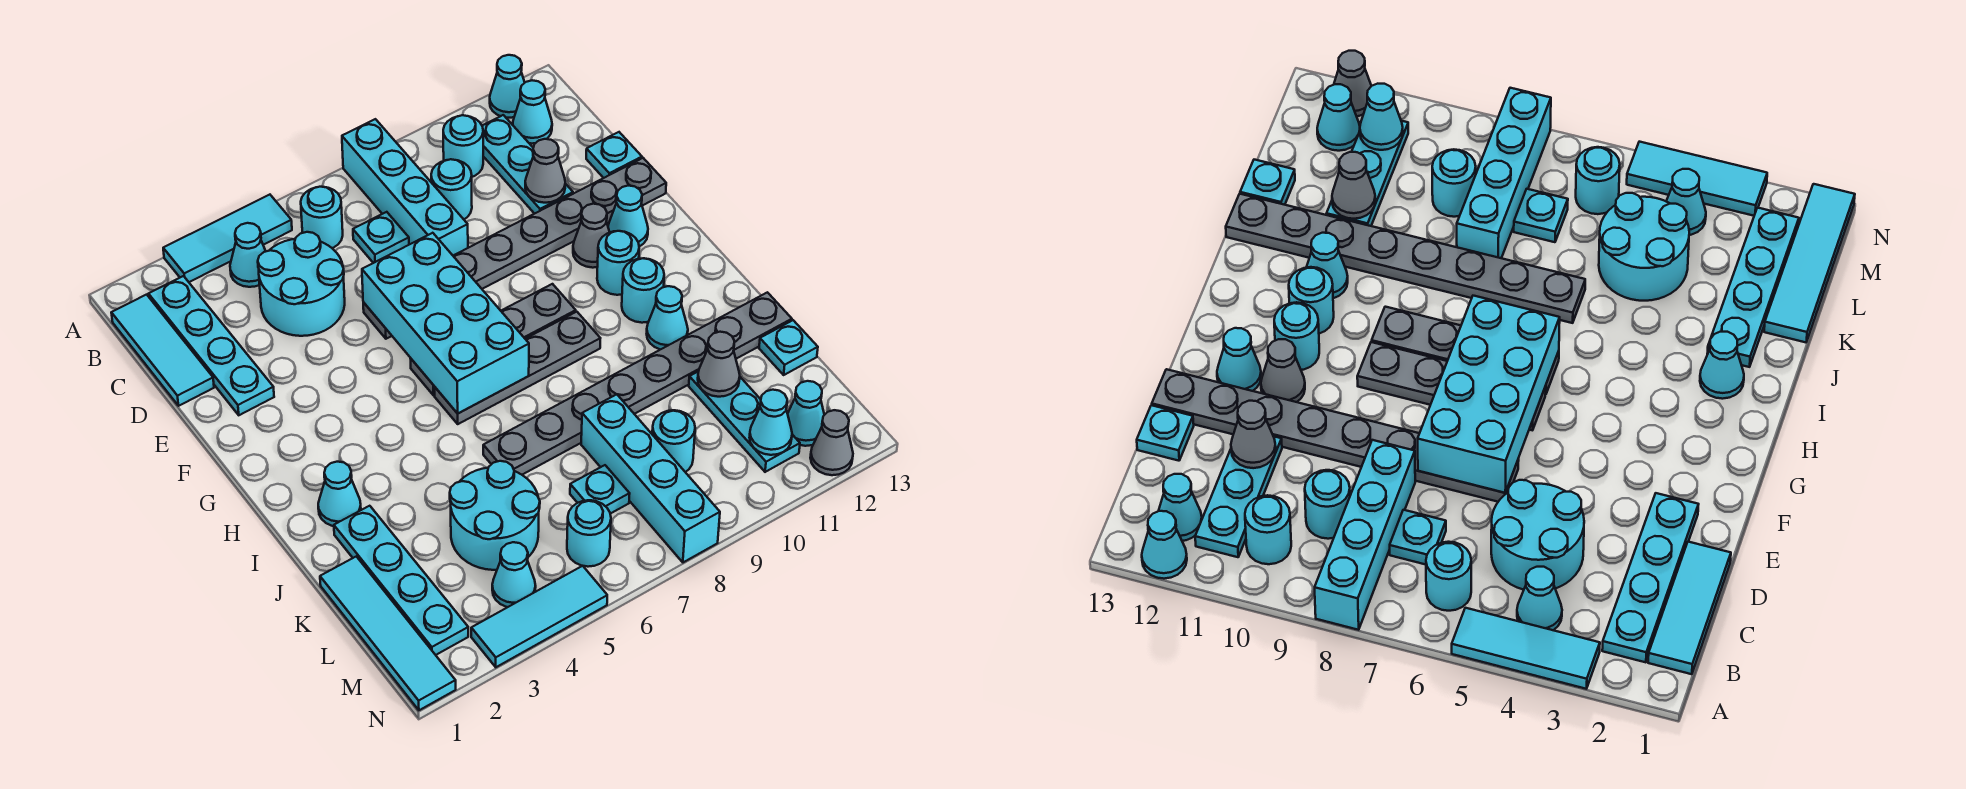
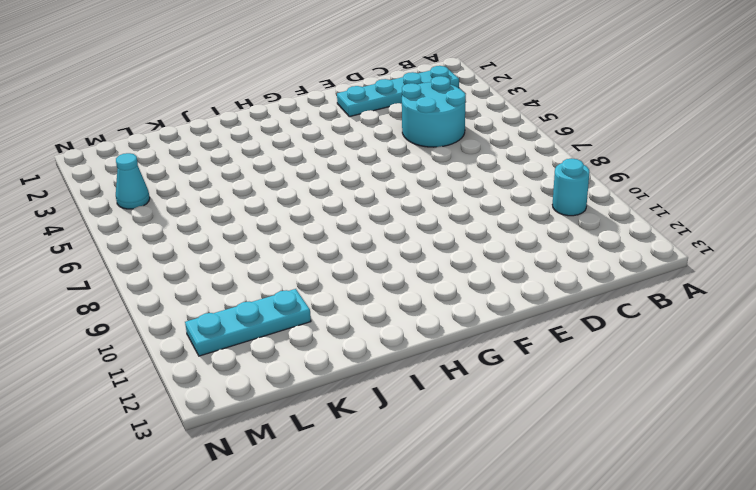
none -> cyan 1x3 tile [163,195,292,282]
none -> cyan 1x4 brick [342,119,468,255]
none -> cyan 1x1 cone [490,55,525,118]
none -> cyan 1x3 tile [111,295,214,406]

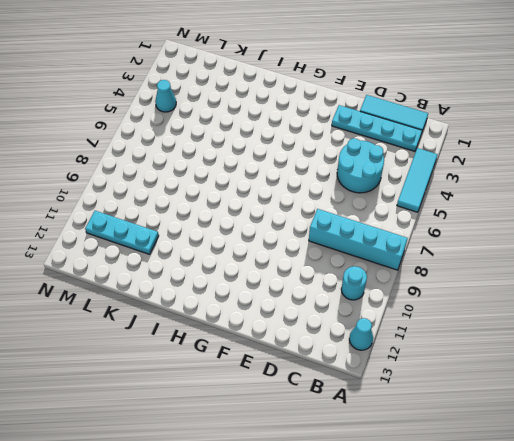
none -> cyan 1x1 cone [230,223,266,287]
none -> cyan 1x1 round brick [301,187,343,248]
none -> cyan 1x3 plate [482,115,573,214]
none -> cyan 1x1 cone [513,80,552,144]

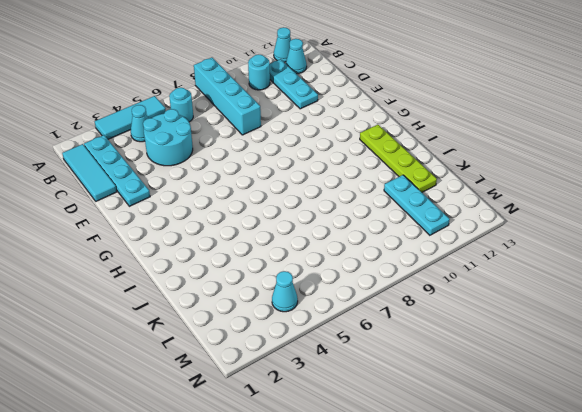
lime 1x4 plate [360,125,437,192] -> grey 1x8 plate [483,292,792,475]
none -> cyan 1x1 plate [353,212,409,263]
none -> cyan 1x1 round brick [431,159,472,219]
none -> cyan 1x1 plate [586,132,642,178]
none -> grey 1x8 plate [363,158,666,339]

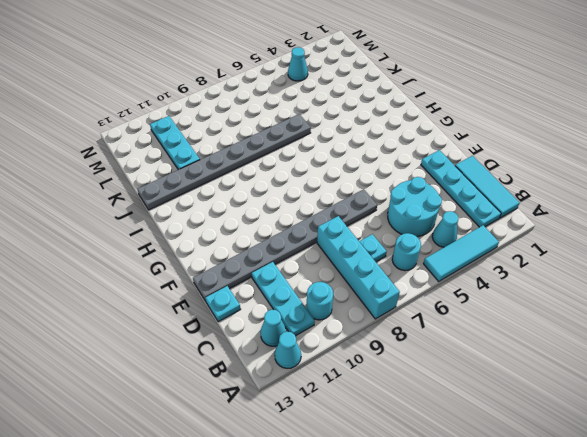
none -> cyan 1x1 round brick [431,159,472,219]
none -> grey 1x1 cone [573,204,610,268]
none -> cyan 1x1 cone [608,186,648,247]
none -> grey 1x4 plate [410,284,576,395]

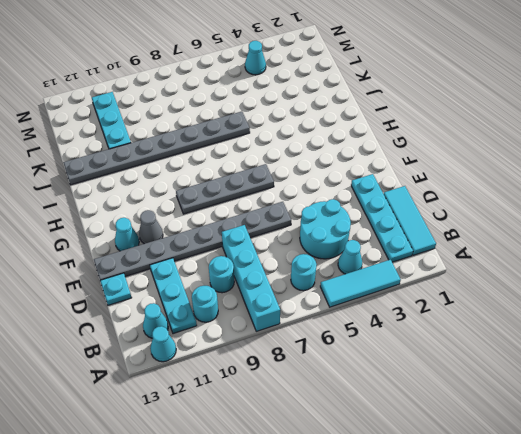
none -> cyan 1x1 plate [353,212,409,263]
none -> cyan 1x1 round brick [597,231,639,295]
none -> grey 1x4 plate [435,312,600,424]
none -> cyan 1x1 round brick [622,258,664,323]

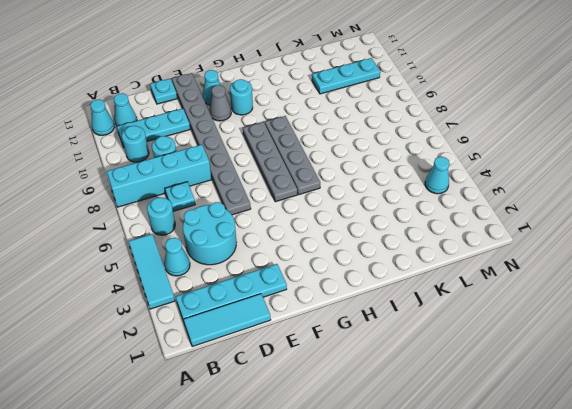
none -> cyan 1x1 round brick [622,258,664,323]
none -> cyan 1x1 cone [318,462,361,526]
none -> cyan 1x1 cone [647,286,688,350]
none -> cyan 1x4 plate [334,506,468,655]

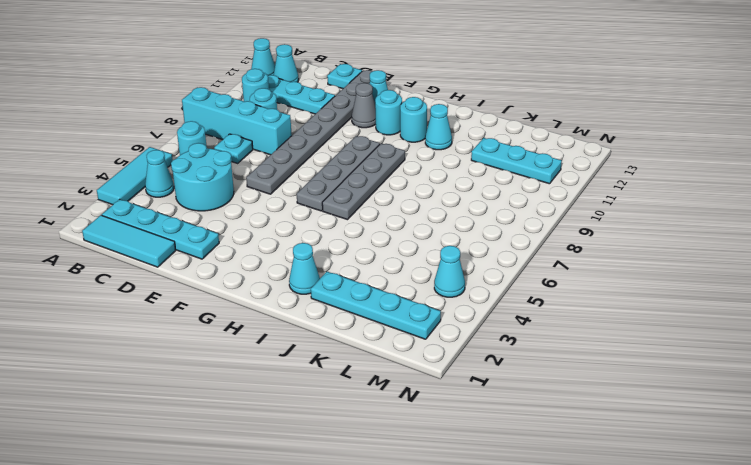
none -> grey 1x8 plate [483,292,792,475]
none -> cyan 1x4 tile [320,556,456,710]
none -> cyan 2x2 round brick [450,461,540,570]
none -> cyan 1x4 brick [581,394,720,562]

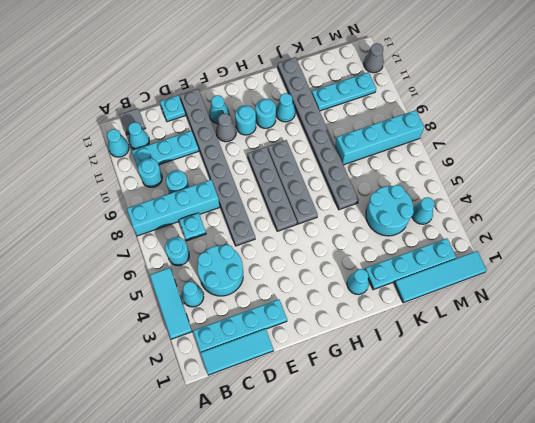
grey 1x1 tile [120,108,146,135] -> none
none -> cyan 1x1 plate [759,320,818,375]
none -> cyan 1x1 plate [570,465,630,514]
none -> cyan 1x1 round brick [652,410,695,472]
none -> cyan 1x1 round brick [567,500,611,567]

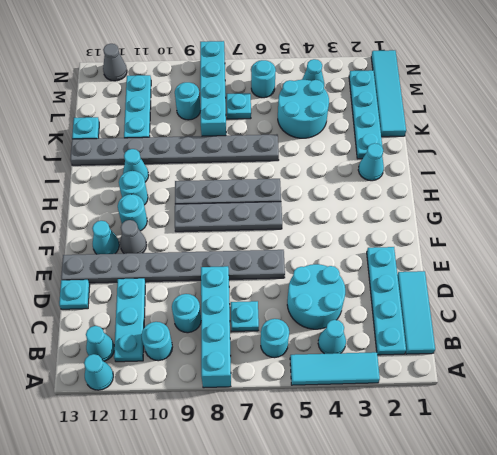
none -> cyan 1x1 cone [788,381,824,446]
none -> cyan 1x3 tile [471,566,607,667]
none -> grey 1x1 cone [525,139,565,203]
none -> cyan 2x4 brick [362,233,529,414]

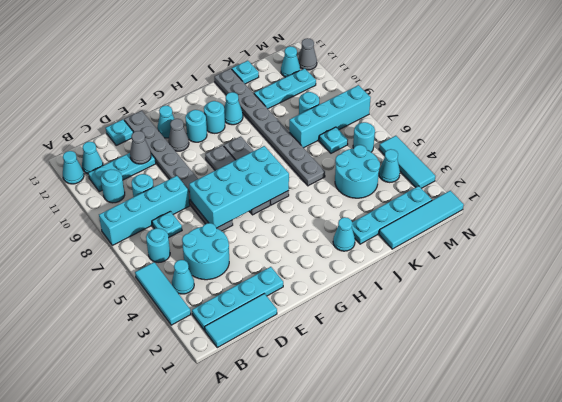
none -> grey 1x1 cone [698,332,740,397]
none -> cyan 1x1 cone [750,390,792,455]

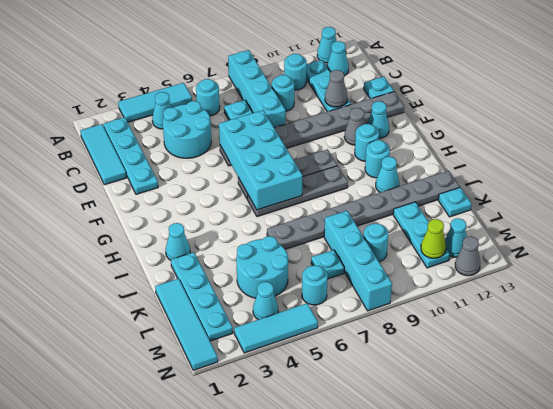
lime 1x1 cone [421,219,446,258] -> cyan 1x1 cone [750,390,792,455]
none -> grey 1x1 cone [698,332,740,397]

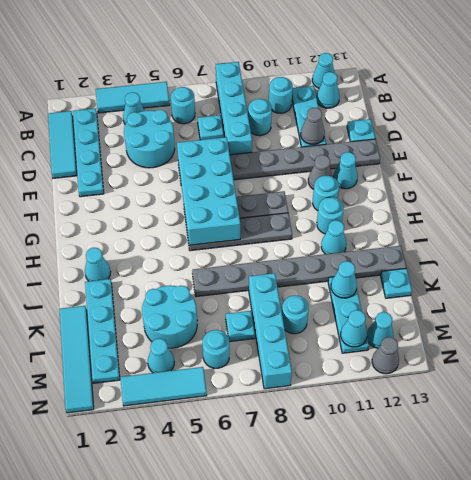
cyan 1x1 cone [331,261,357,298] -> grey 1x1 cone [698,332,740,397]

